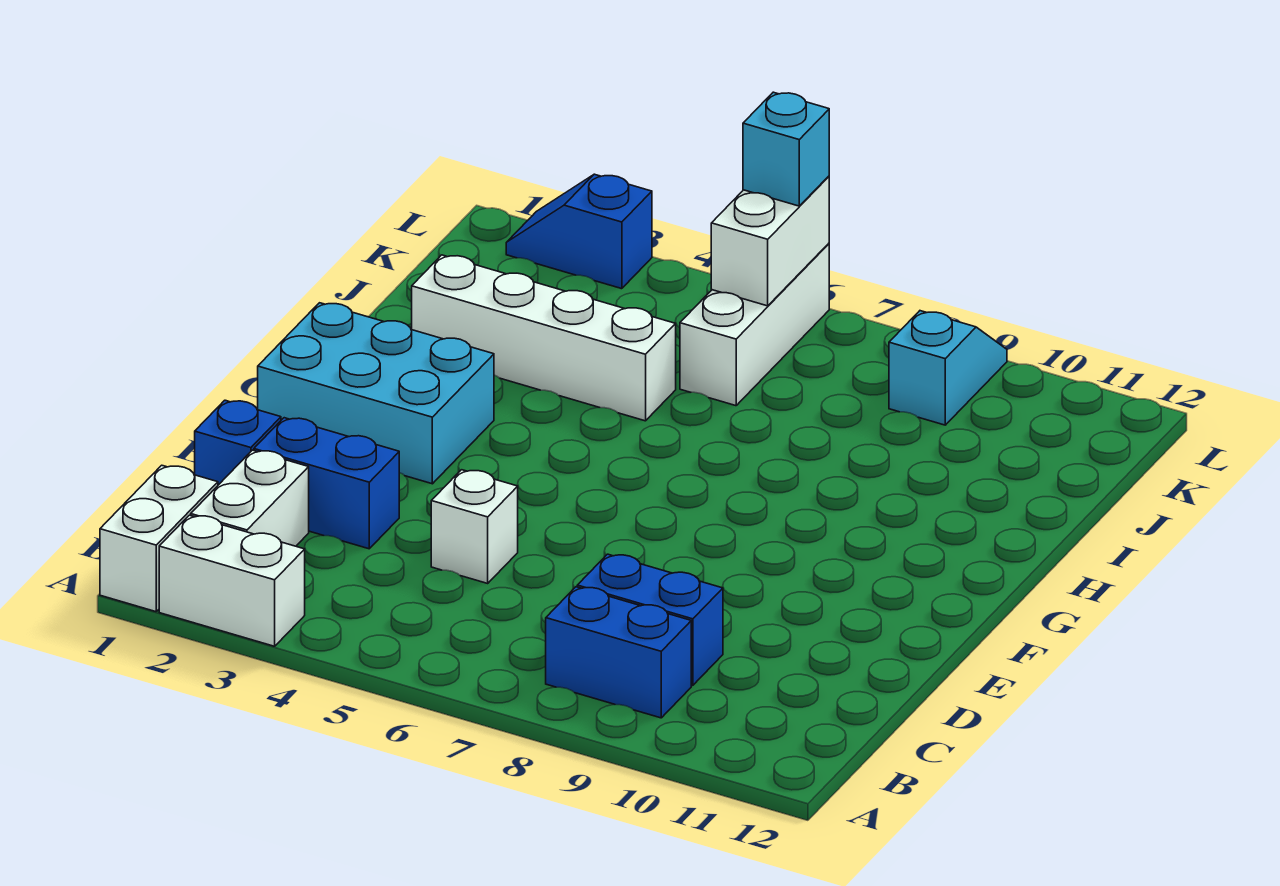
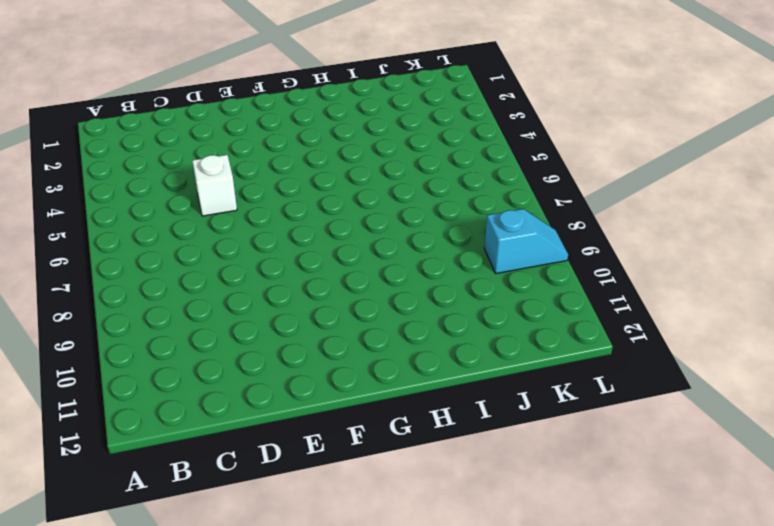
none -> white 1x2 brick [100,465,218,612]
none -> white 1x2 brick [159,515,305,646]
none -> white 1x2 brick [191,450,309,546]

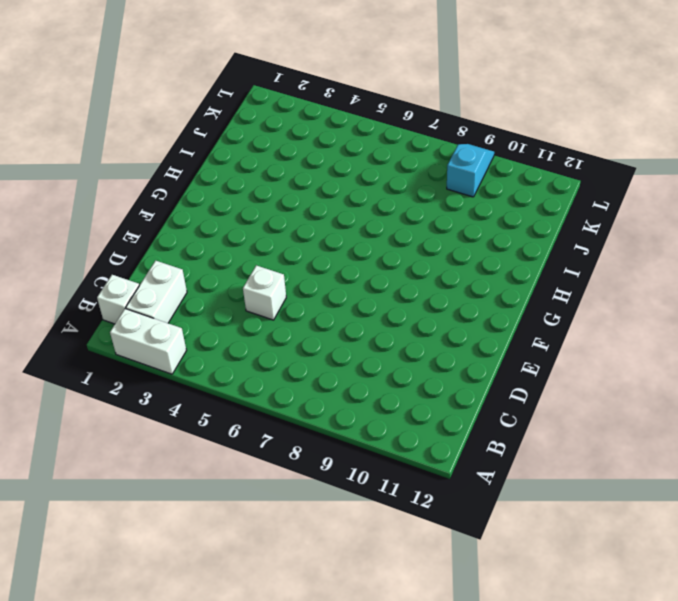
white 1x1 brick [97,275,139,324] -> white 1x2 brick [100,465,218,612]
none -> blue 1x2 brick [546,587,691,718]
none -> blue 1x2 brick [577,554,723,685]
none -> blue 1x1 brick [195,400,281,485]

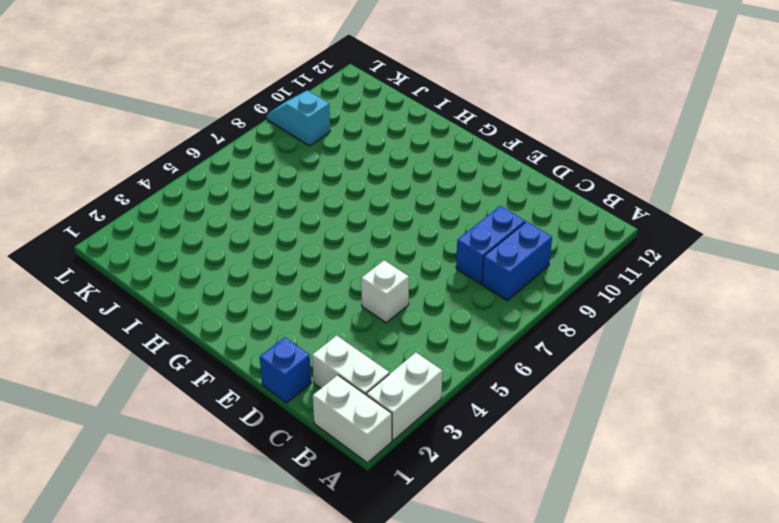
none -> blue 1x2 brick [254,418,399,549]
none -> cyan 2x3 brick [258,303,494,484]
none -> white 1x4 brick [412,255,676,421]

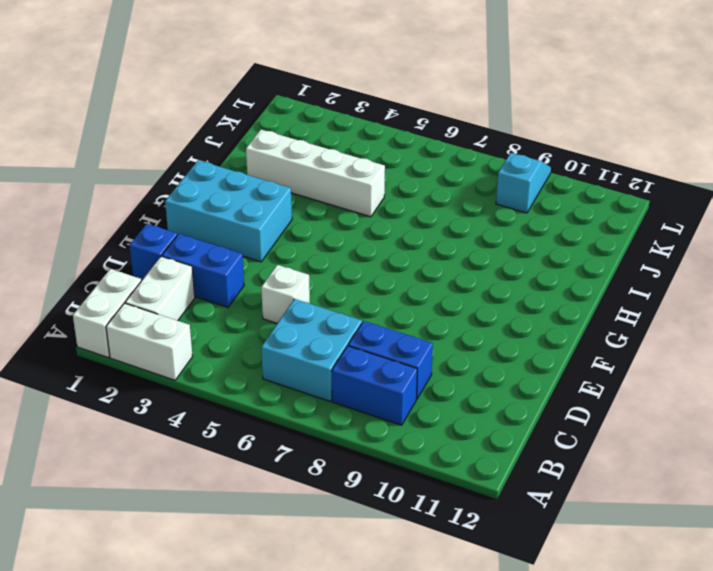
cyan 2x2 brick [261,299,362,401] -> none
none -> white 1x3 brick [680,244,829,406]
none -> blue 1x2 slope [506,174,652,289]
none -> white 1x2 brick [711,176,829,306]

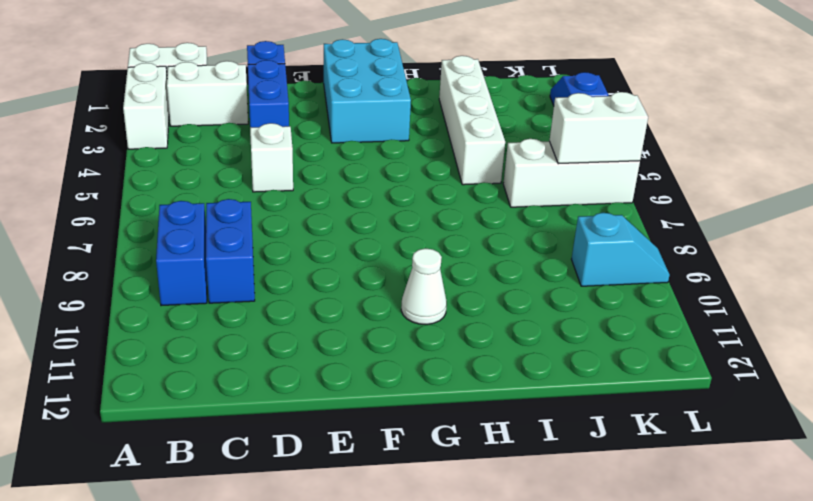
white 1x1 cone [401,248,447,324] -> none
none -> cyan 1x1 brick [743,92,829,206]

